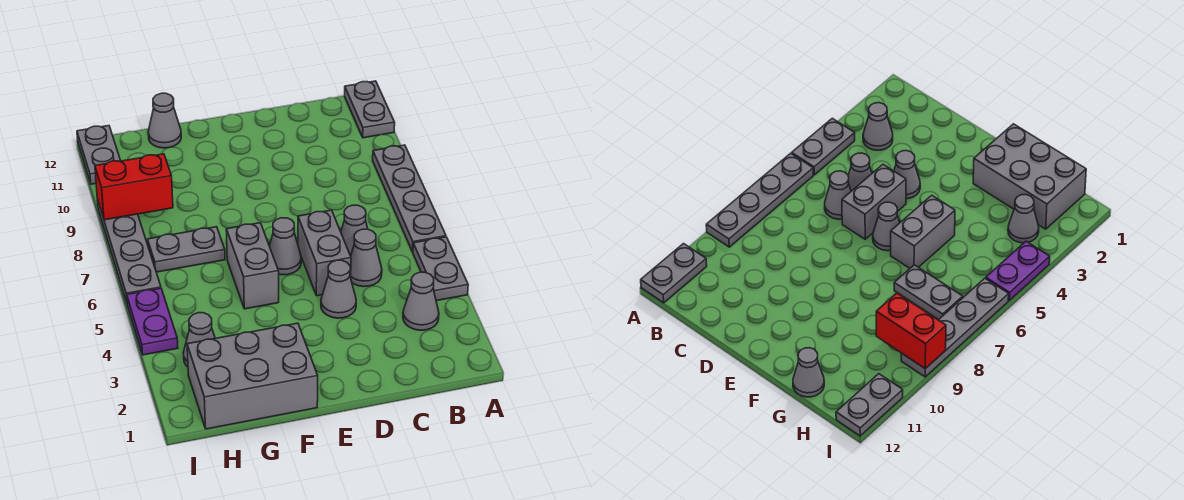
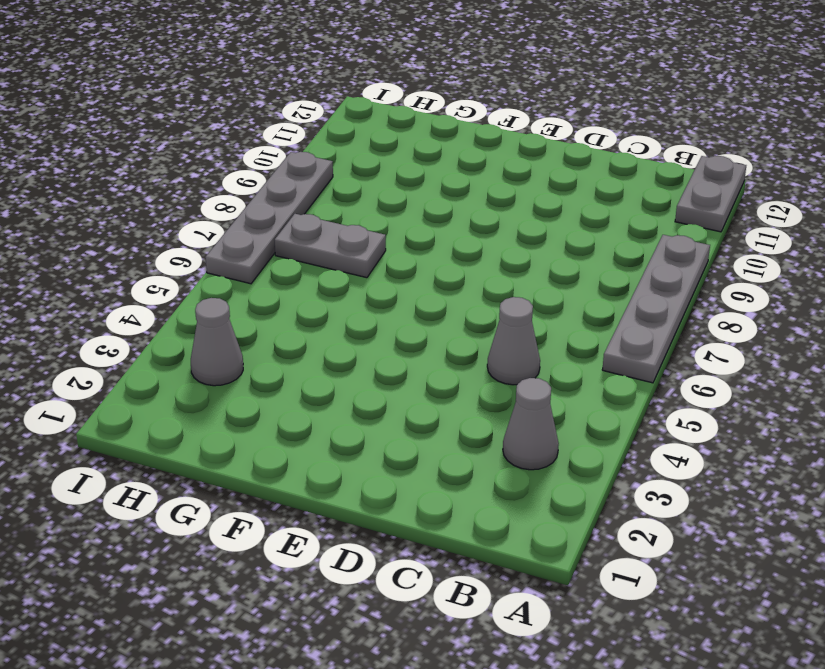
none -> grey 1x2 plate [413,237,468,301]
none -> grey 1x1 cone [341,205,368,256]
none -> grey 1x1 cone [321,260,356,318]

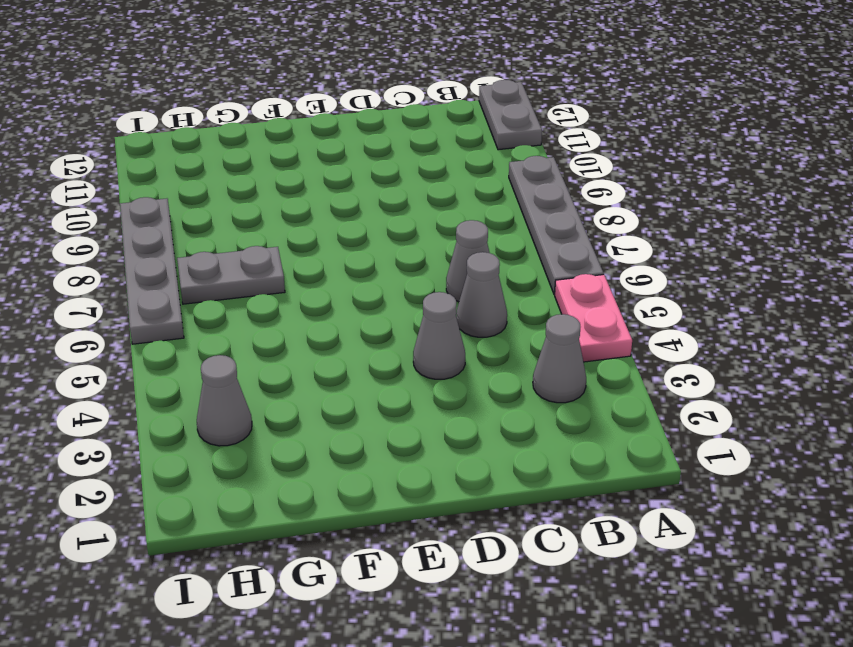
pink 1x2 plate [555,274,632,362] -> grey 1x2 plate [413,237,468,301]
none -> grey 1x2 brick [298,210,351,296]
none -> grey 1x1 cone [269,218,301,275]
none -> grey 2x3 brick [187,323,318,429]

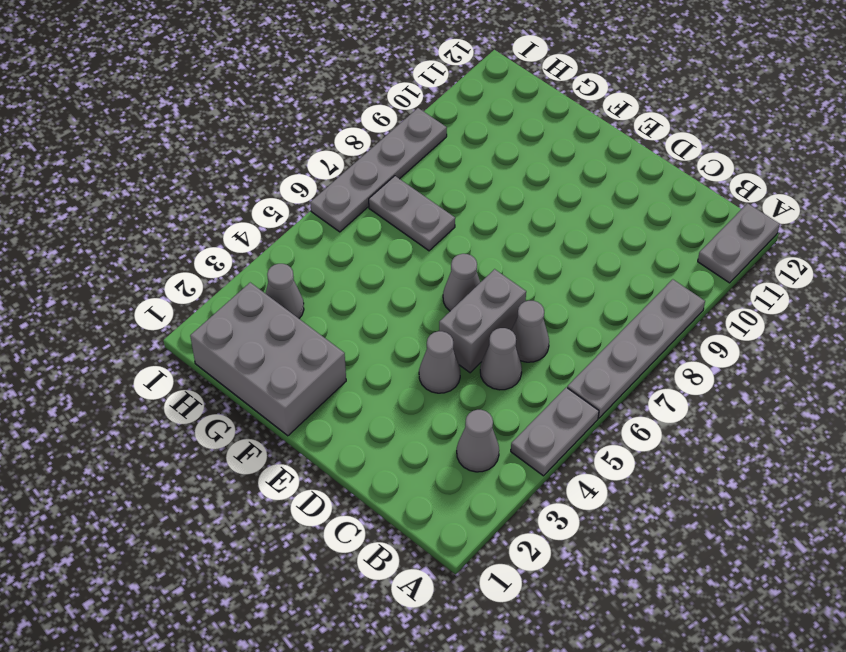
none -> grey 1x2 brick [226,223,279,309]
none -> grey 1x1 cone [148,93,181,148]
none -> purple 1x2 plate [127,288,178,355]

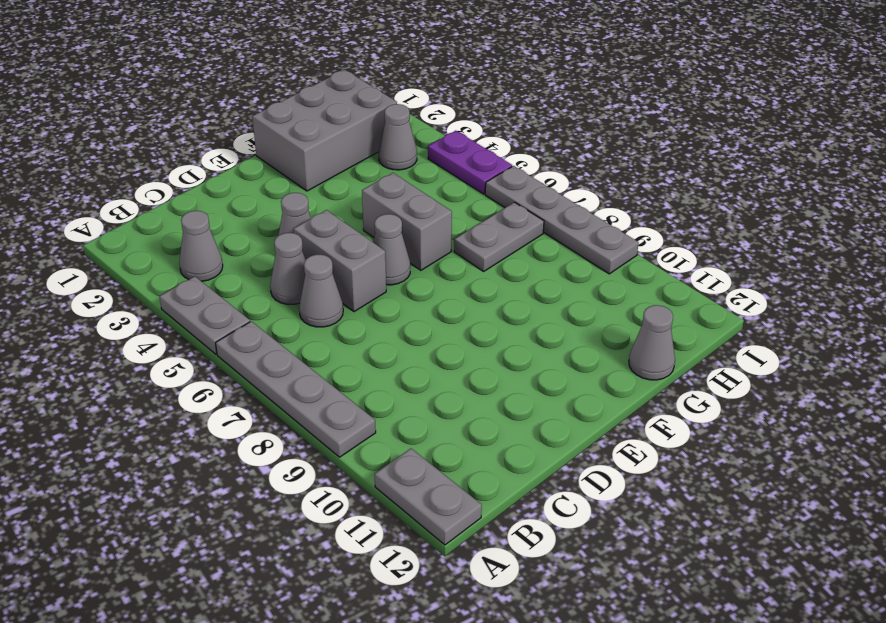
none -> grey 1x2 plate [77,126,121,184]
none -> red 1x2 brick [95,154,173,220]

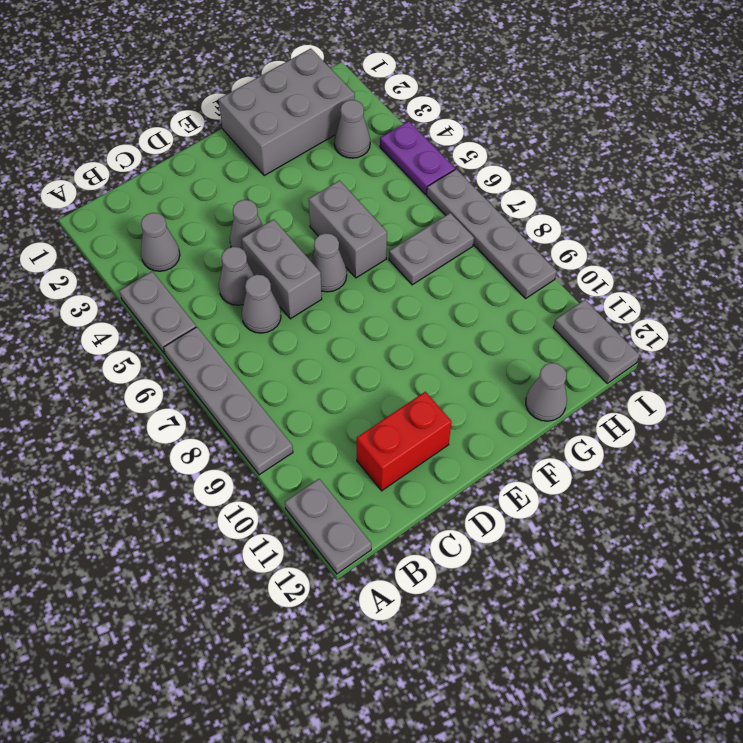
red 1x2 brick [357,392,452,491] -> red 1x2 brick moved to [95,154,173,220]

